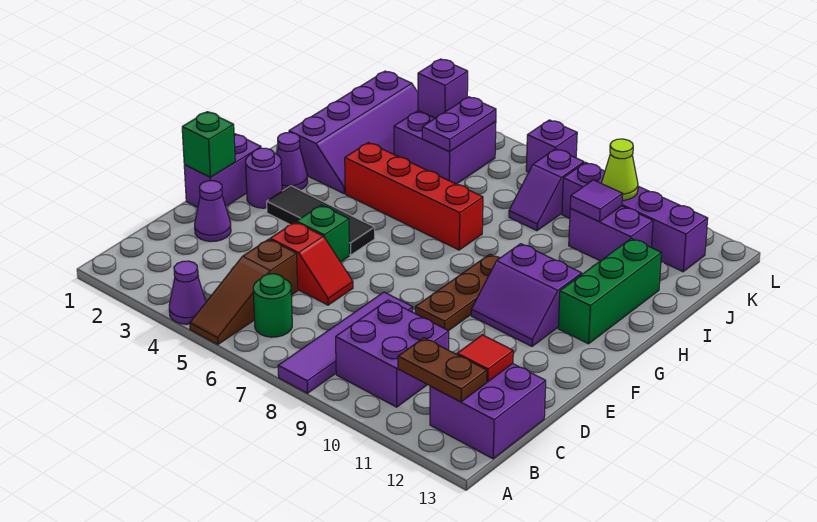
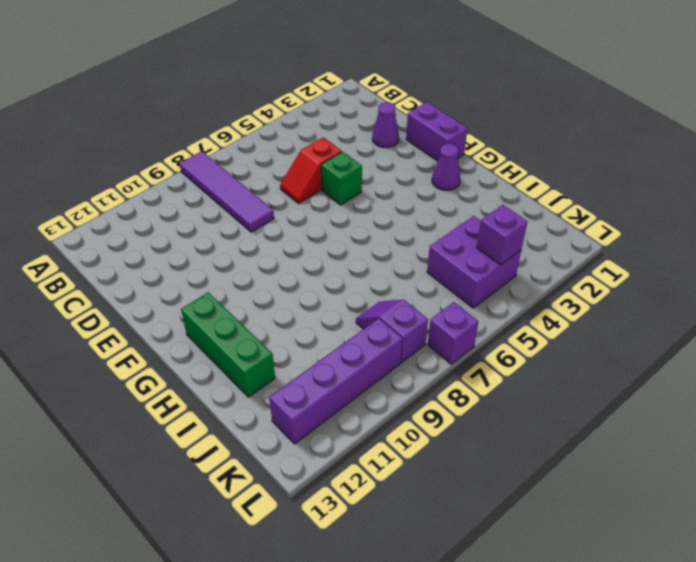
none -> purple 1x1 cone [169,261,206,324]
none -> brown 1x3 slope [190,239,298,344]
none -> green 1x1 round brick [253,274,292,337]
none -> purple 2x2 brick [336,300,449,407]

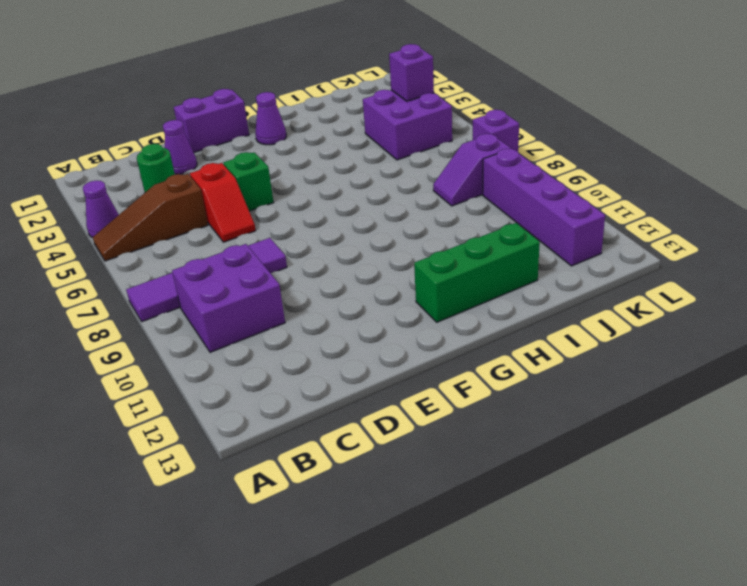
green 1x1 round brick [137,144,175,192] -> green 1x1 round brick moved to [253,274,292,337]
none -> purple 2x2 brick [430,364,546,459]
none -> brown 1x3 plate [415,254,500,331]
none -> purple 1x1 round brick [245,148,282,208]
none -> black 1x3 tile [267,186,375,255]

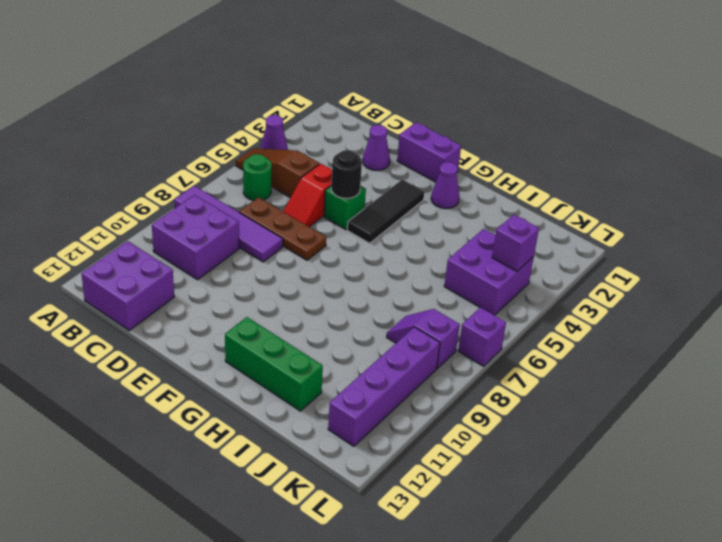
brown 1x3 plate [239,197,326,260] -> brown 1x3 plate moved to [415,254,500,331]
black 1x1 round brick [331,150,362,198] -> none
none -> purple 1x1 round brick [245,148,282,208]
none -> purple 2x2 slope [471,244,582,346]
none -> purple 2x4 slope [289,71,418,194]
none -> red 1x4 brick [345,142,483,250]

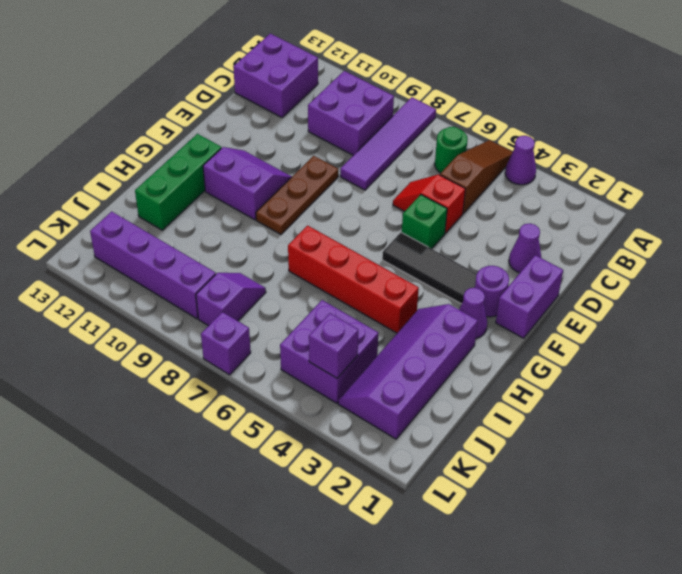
none -> purple 1x2 brick [569,206,653,261]
none -> brown 1x2 plate [398,338,487,402]
none -> red 1x1 tile [457,335,513,382]
none -> green 1x1 brick [182,112,235,177]

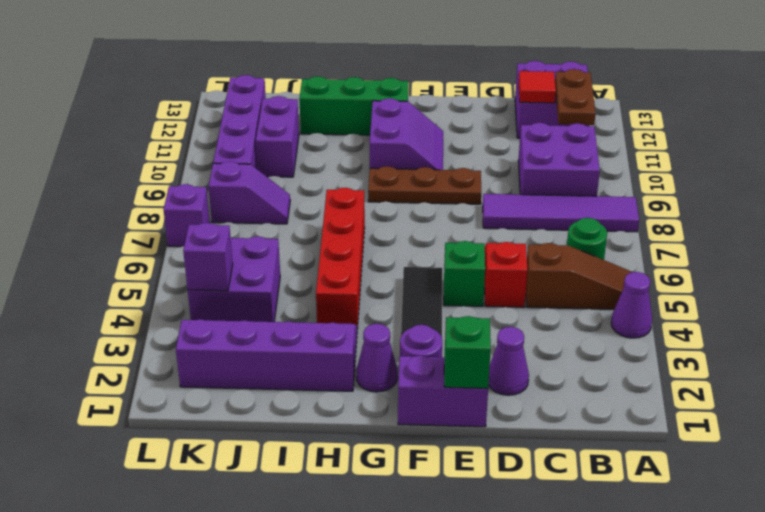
none -> purple 1x2 plate [422,97,496,151]
none -> purple 1x1 tile [570,180,623,222]
none -> lime 1x1 cone [602,139,638,200]

